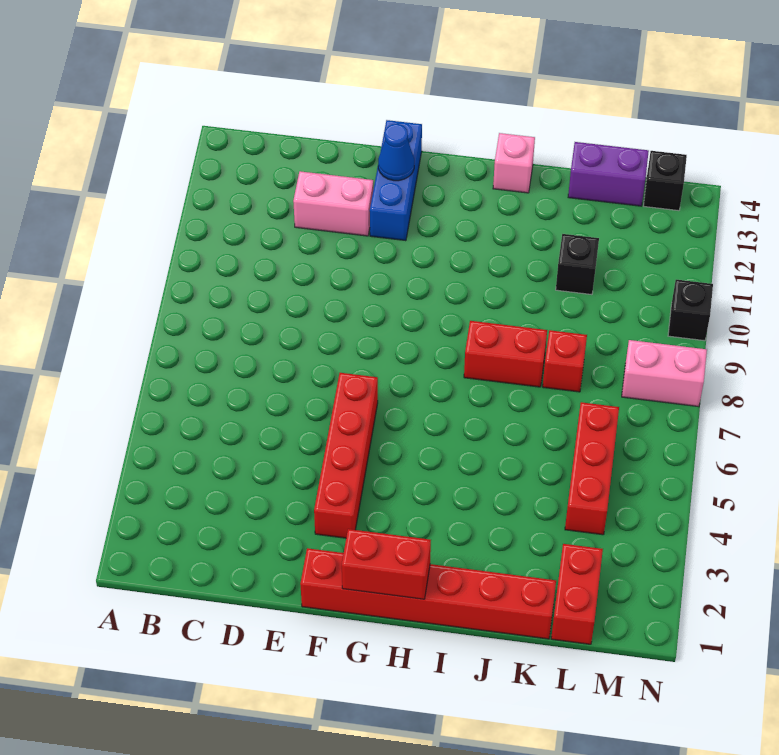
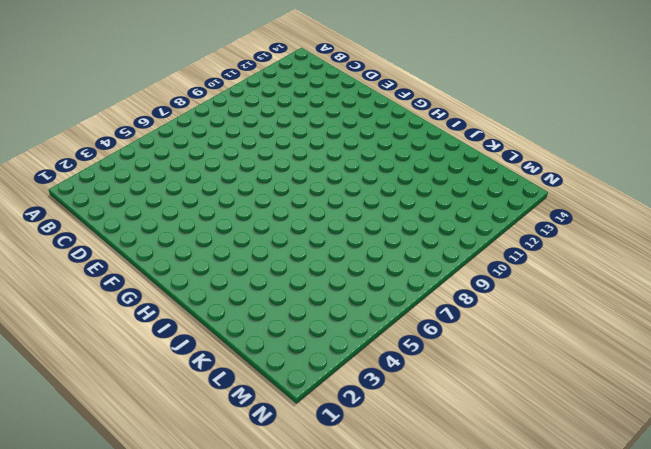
none -> pink 1x2 brick [293,171,374,236]
none -> red 1x6 brick [300,548,556,639]
none -> red 1x4 brick [314,373,378,538]

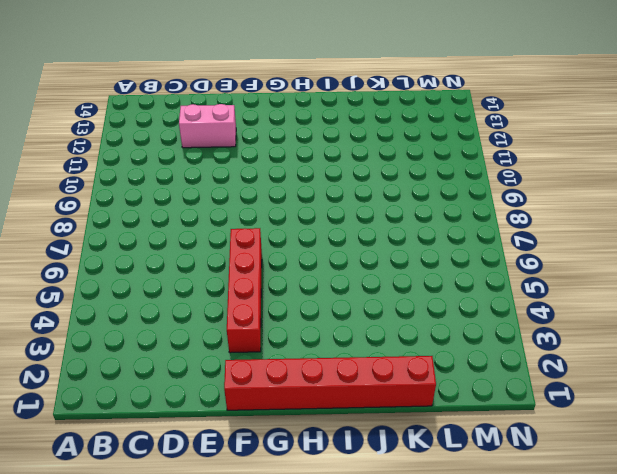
none -> blue 1x3 brick [370,120,422,241]
none -> red 1x2 brick [464,321,547,387]
none -> pink 1x1 brick [493,133,535,193]

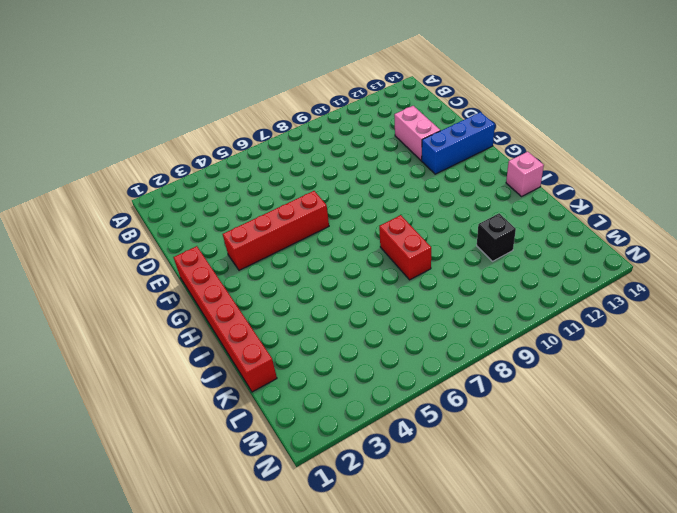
none -> red 1x1 brick [543,330,587,392]
none -> purple 1x2 brick [568,142,649,206]
none -> red 1x2 brick [551,544,603,644]

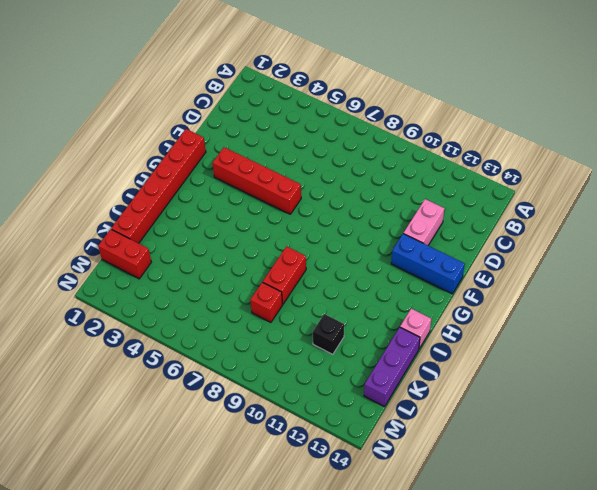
purple 1x3 brick [364,327,420,407] -> purple 1x2 brick [568,142,649,206]
none -> red 1x3 brick [565,402,619,535]
none -> pink 1x2 brick [622,340,707,407]
none -> black 1x1 brick [644,151,687,211]

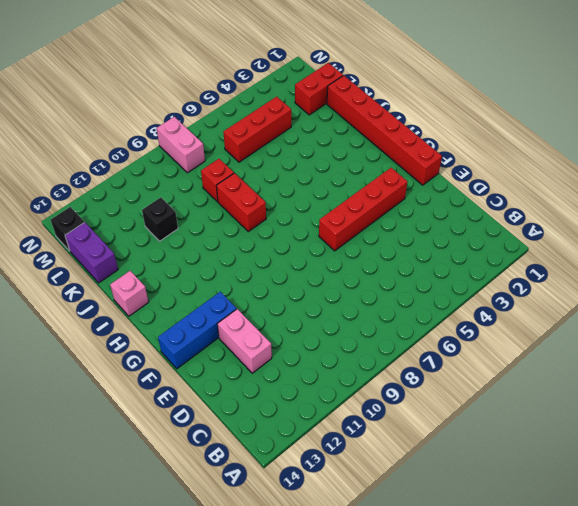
none -> black 1x1 brick [668,280,713,341]
none -> blue 1x1 cone [378,124,414,181]
none -> red 1x2 brick [342,529,431,599]

